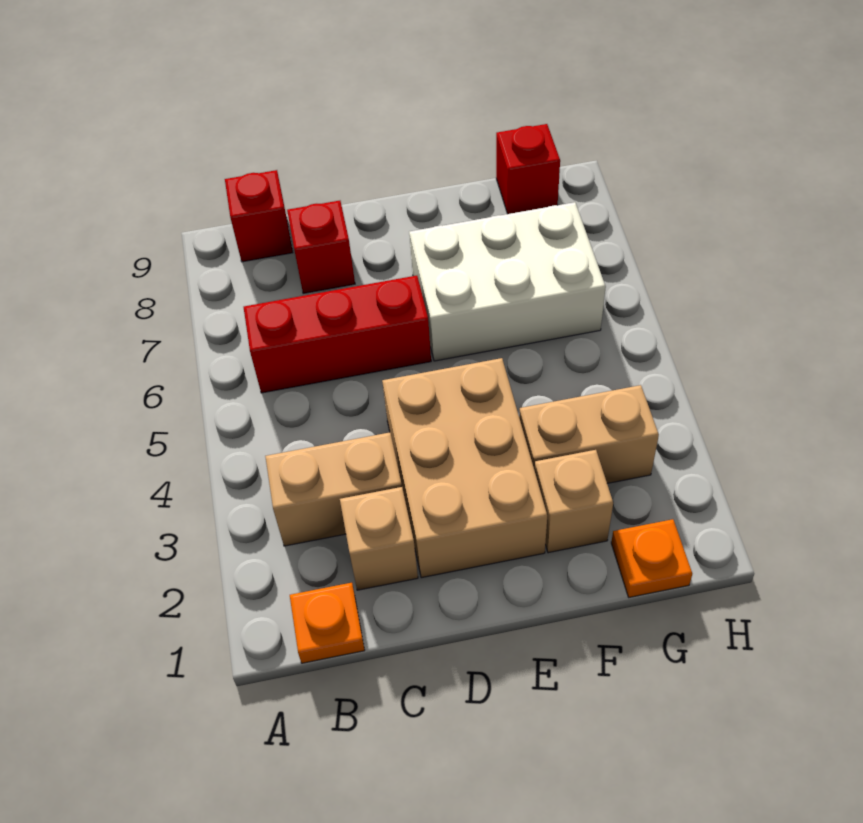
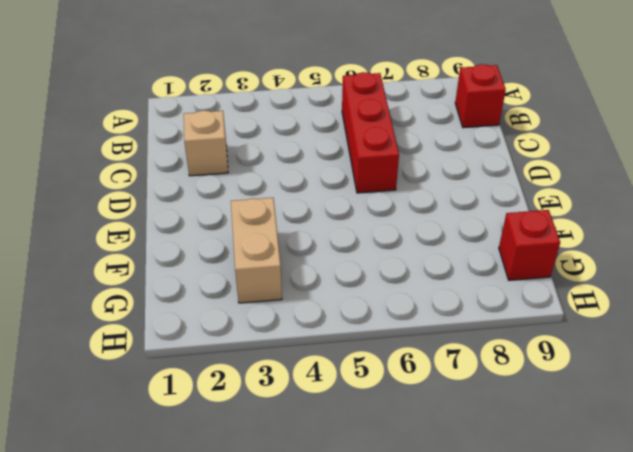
none -> orange 1x1 plate [290,583,365,663]
none -> tan 1x2 brick [265,432,402,546]
none -> red 1x1 brick [287,201,355,294]

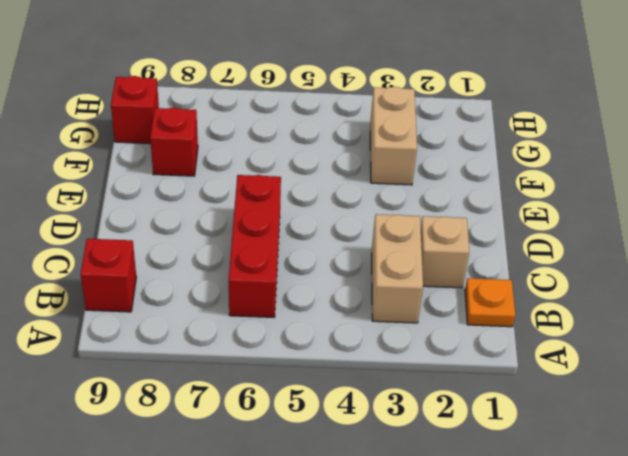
red 1x1 brick [150,107,198,176] -> red 1x1 brick moved to [287,201,355,294]
none -> tan 2x3 brick [382,358,547,578]
none -> white 2x3 brick [409,202,606,361]
none -> tan 1x1 brick [535,450,613,553]

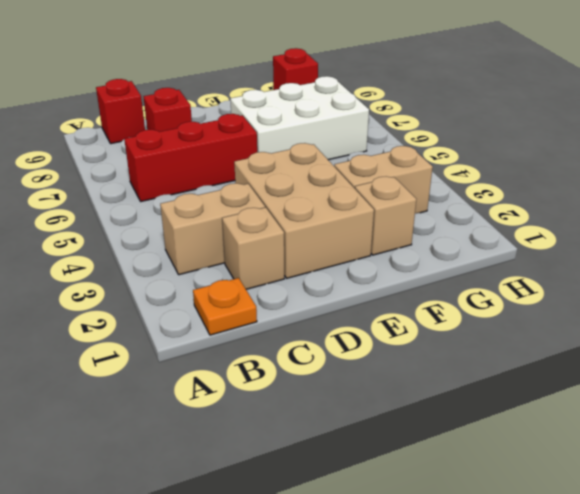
none -> orange 1x1 plate [611,519,692,597]

